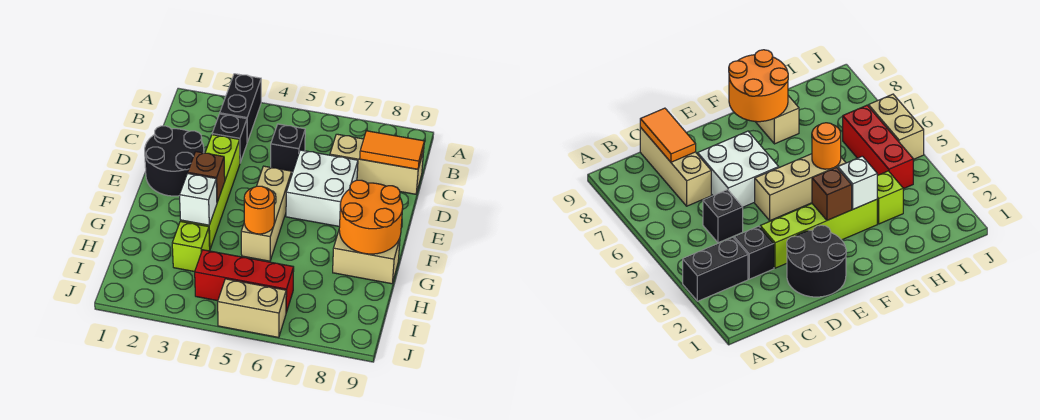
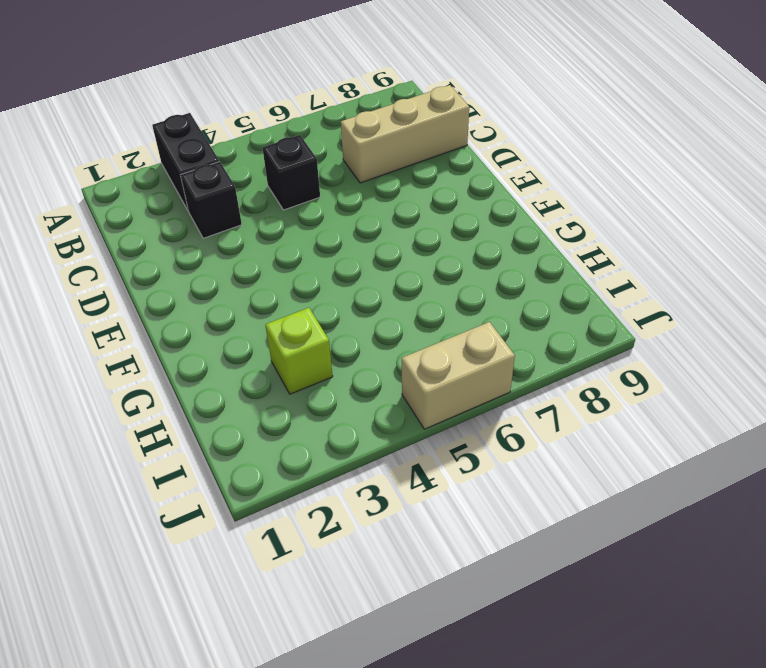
none -> black 2x2 round brick [145,126,204,196]
none -> lime 1x4 brick [181,135,240,249]
none -> white 2x2 brick [286,150,358,227]

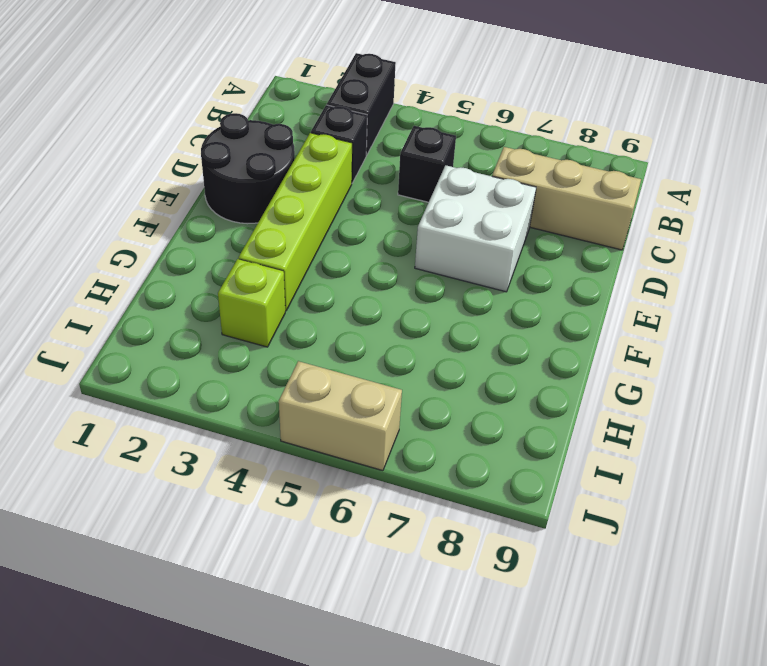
none -> tan 1x3 brick [241,166,292,261]
none -> tan 1x2 brick [333,231,400,284]
none -> red 1x3 brick [195,250,294,312]

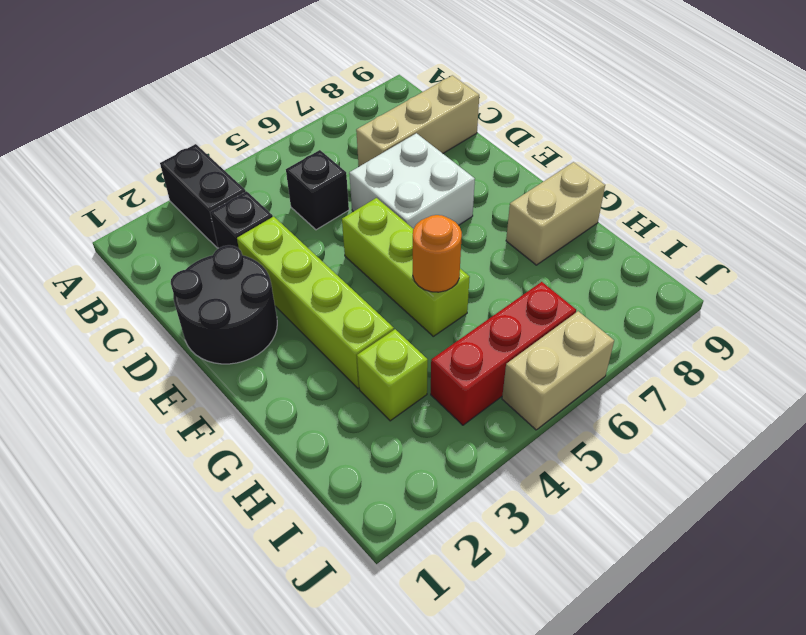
lime 1x3 brick [342,198,470,336] -> tan 1x3 brick [241,166,292,261]
none -> orange 1x2 tile [360,131,424,169]
none -> brown 1x1 brick [188,152,225,202]
none -> orange 2x2 round brick [339,180,403,254]

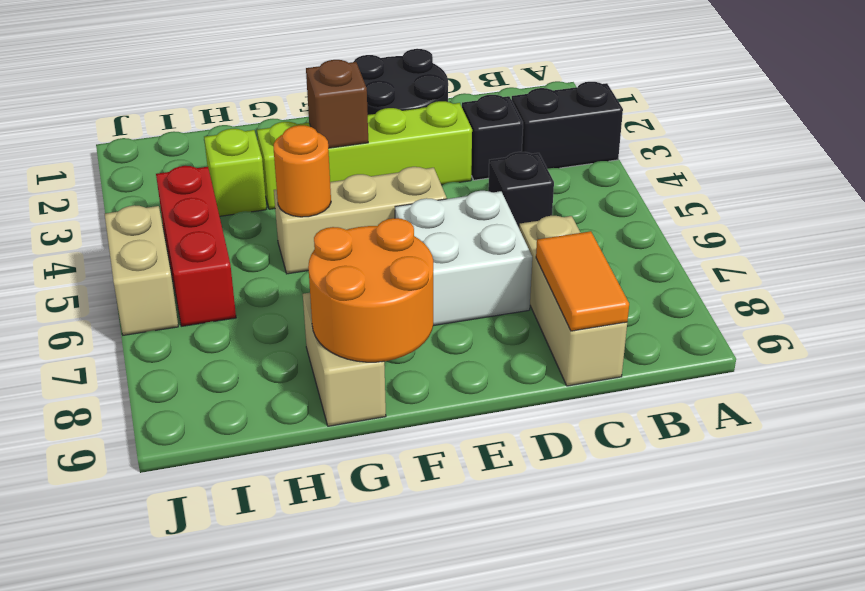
none -> white 1x1 brick [180,173,217,225]

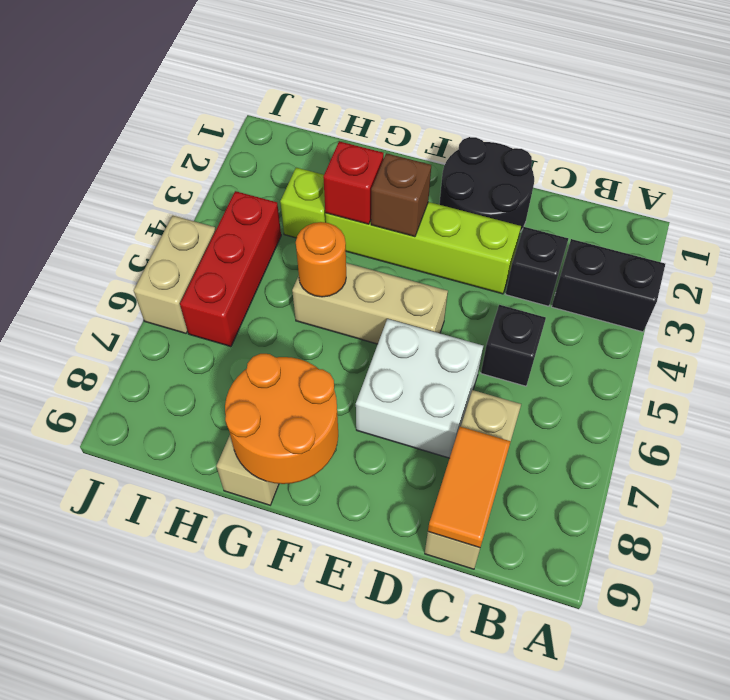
red 1x1 brick [323,141,384,224] -> white 1x1 brick [180,173,217,225]

